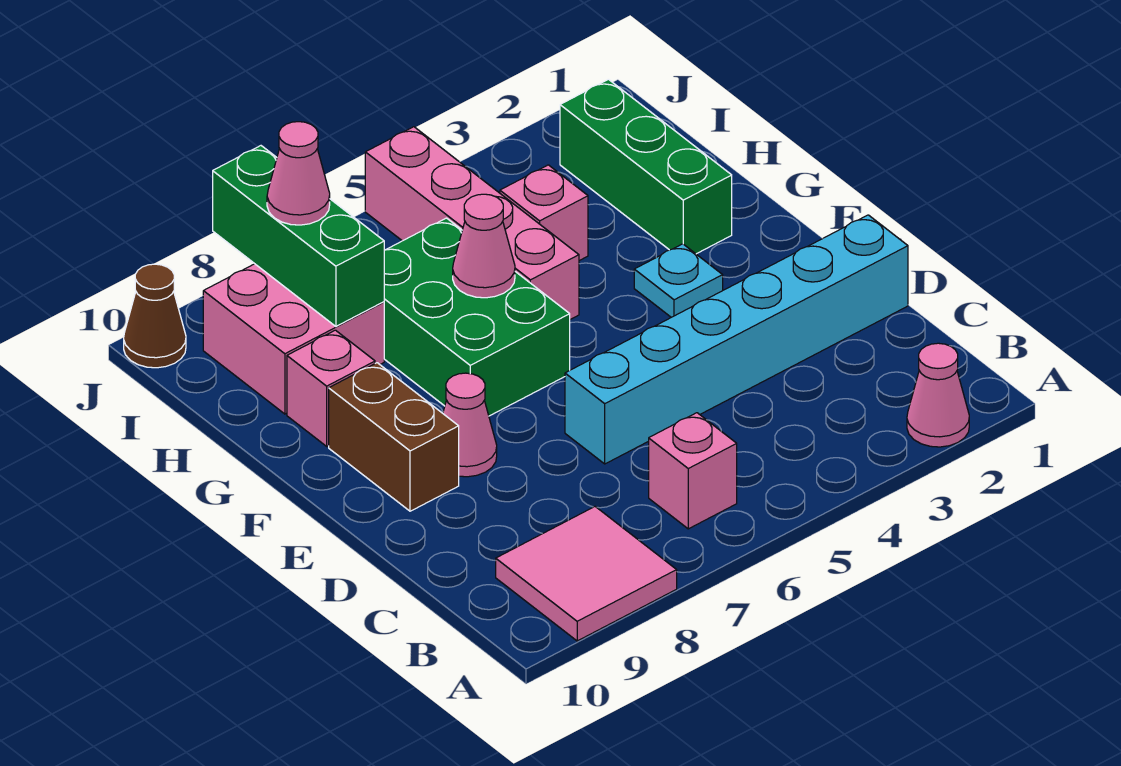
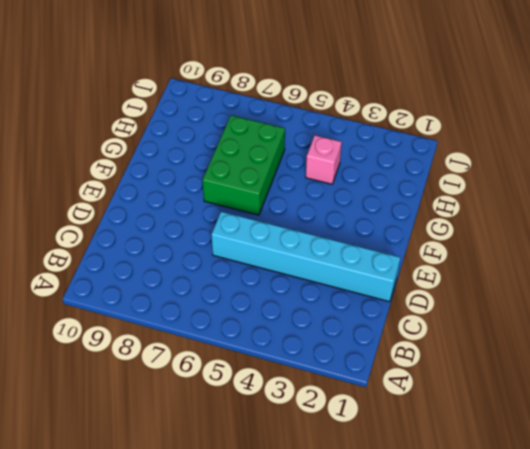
none -> pink 1x1 cone [907,343,969,447]
none -> pink 2x2 tile [496,507,677,641]
none -> pink 1x1 brick [649,413,737,529]

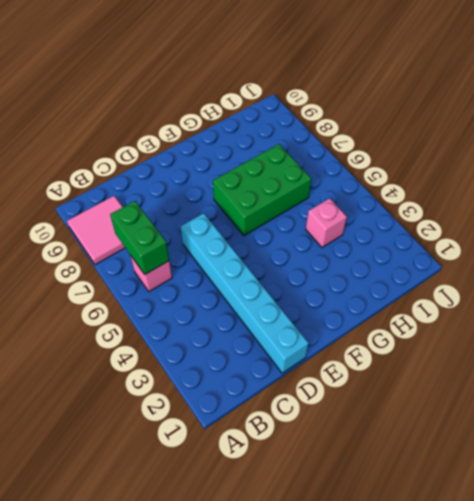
green 1x2 brick [110,201,169,274] -> none
none -> pink 1x1 cone [907,343,969,447]
none -> pink 1x1 cone [443,373,497,477]
none -> brown 1x2 brick [329,363,459,511]

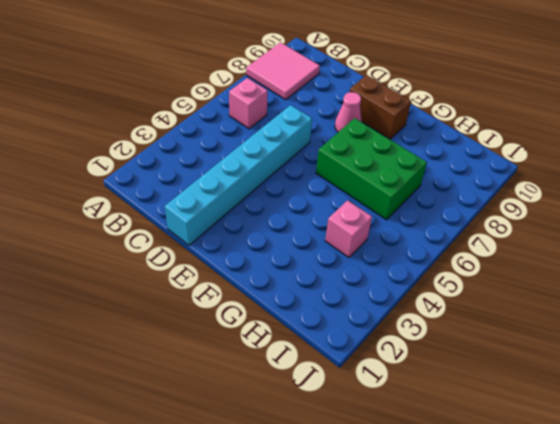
none -> pink 1x1 cone [907,343,969,447]
none -> cyan 1x1 plate [634,244,723,317]
none -> green 1x3 brick [560,79,732,254]

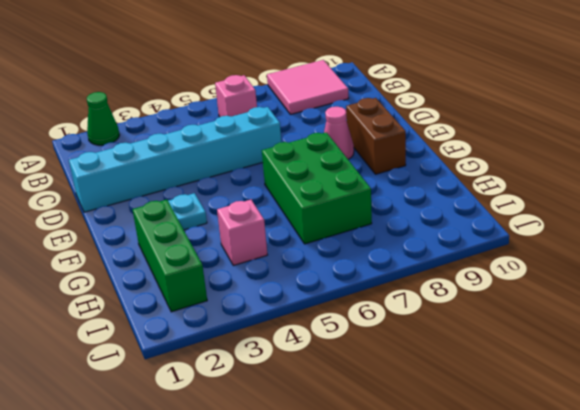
green 1x1 cone [87,92,120,145] -> pink 1x1 cone [907,343,969,447]
none -> pink 1x4 brick [365,127,579,319]
none -> pink 1x1 brick [287,330,375,446]
none -> pink 2x2 brick [203,264,384,414]

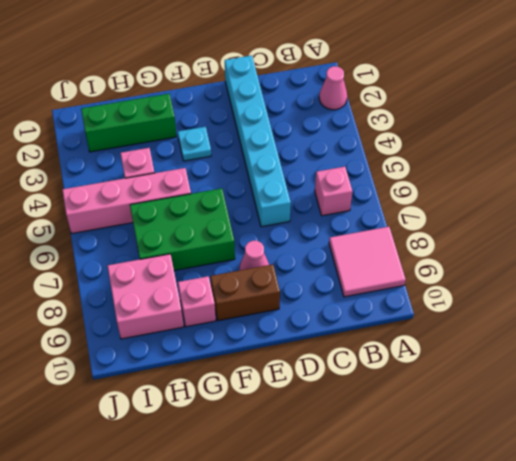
none -> brown 1x1 cone [124,264,186,368]
none -> pink 1x1 cone [453,194,515,298]
none -> green 1x3 brick [213,146,384,326]

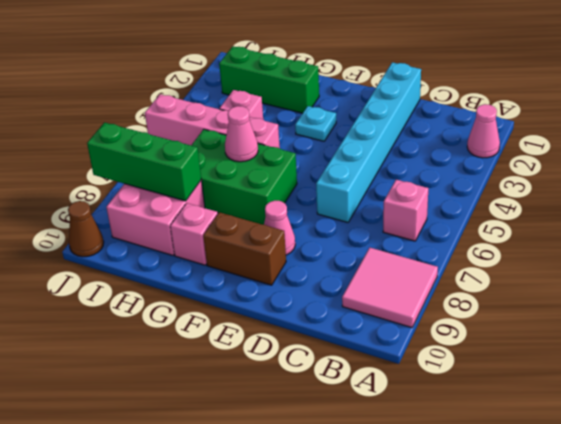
none -> pink 1x1 cone [267,122,330,225]

